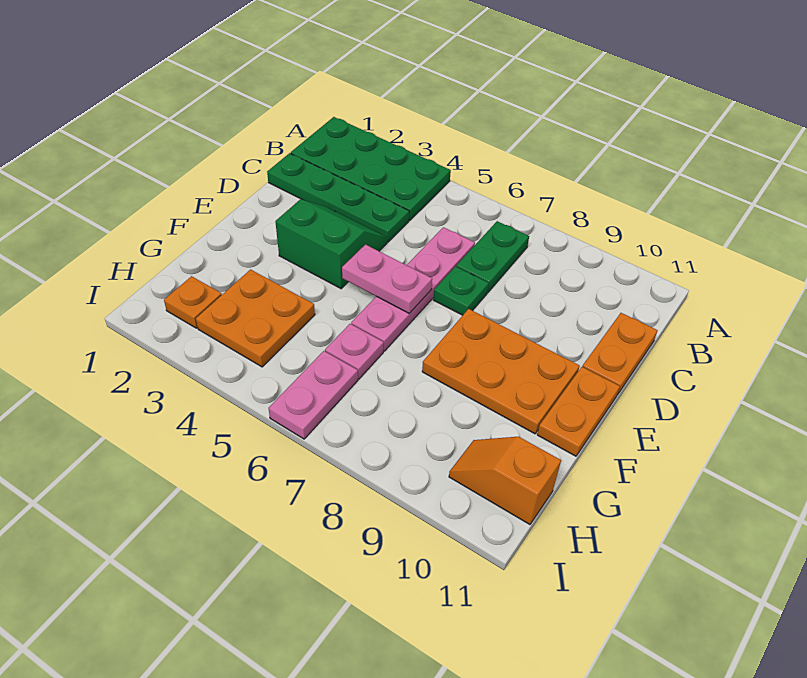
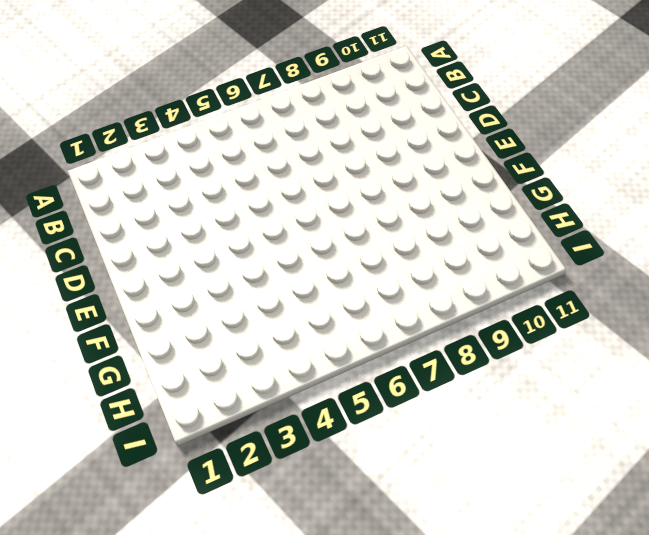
none -> green 2x4 plate [291,117,451,221]
none -> green 1x2 plate [456,221,529,292]
none -> green 1x4 plate [267,153,409,242]

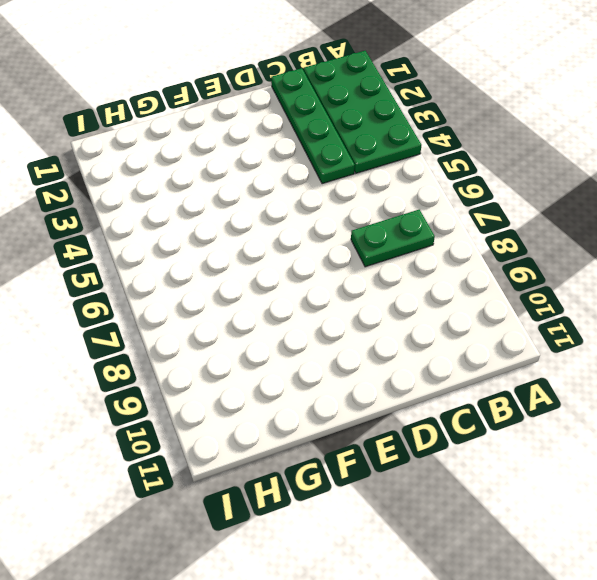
none -> pink 1x4 plate [351,227,475,351]
none -> orange 1x2 plate [582,313,658,395]
none -> green 2x2 slope [275,199,387,289]

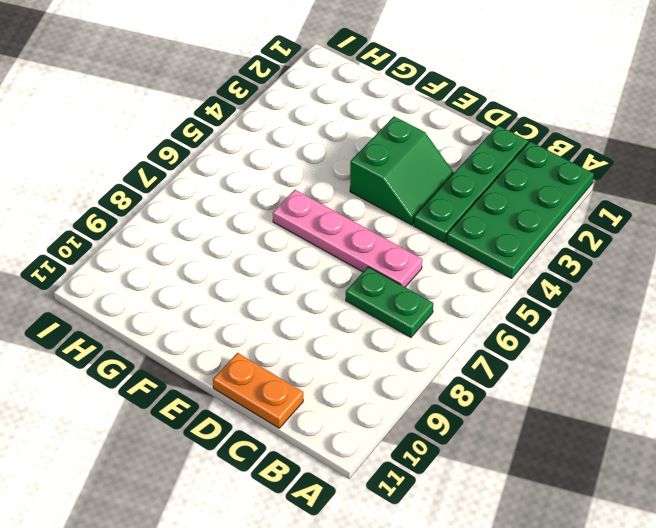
none -> green 1x1 plate [434,267,489,315]
none -> orange 2x3 plate [422,309,580,434]
none -> orange 1x2 plate [537,367,620,456]

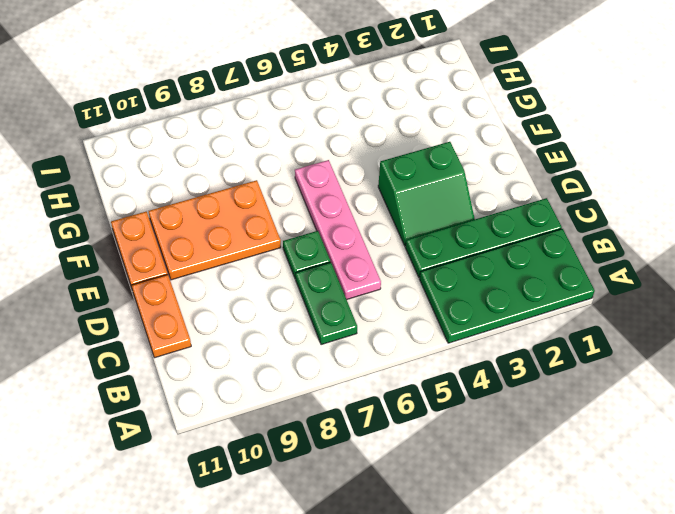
none -> orange 2x2 plate [196,270,315,367]
none -> pink 1x1 plate [325,324,384,379]
none -> orange 1x1 plate [164,276,222,328]

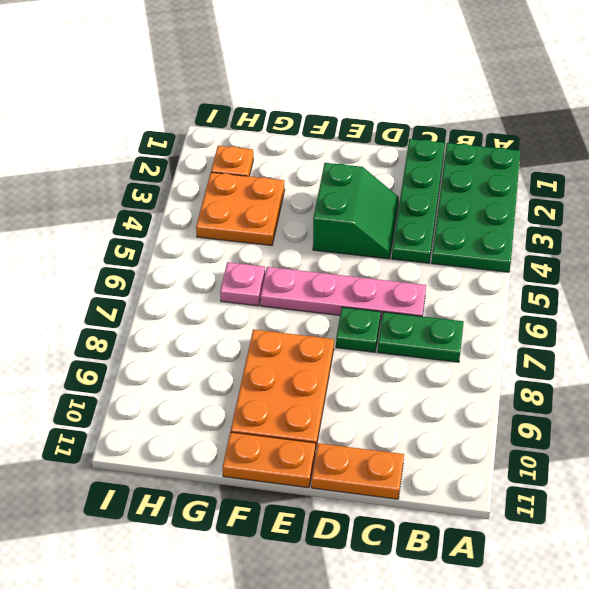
none -> pink 1x2 plate [268,351,358,439]
none -> orange 1x2 slope [449,437,561,524]
none -> pink 1x2 plate [342,245,432,313]

